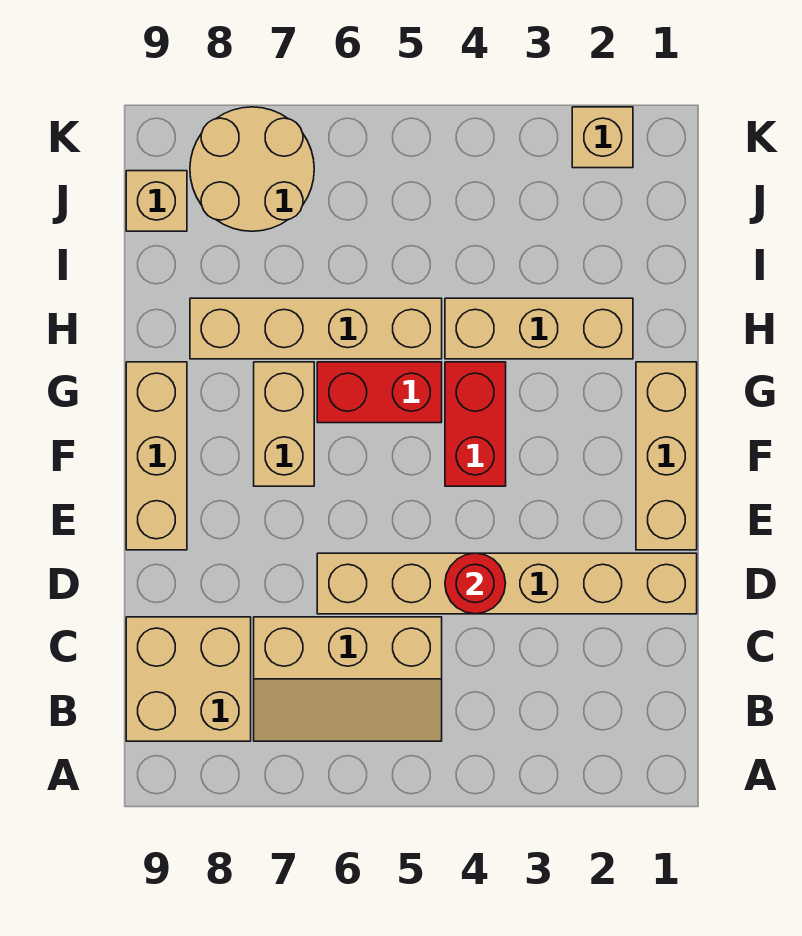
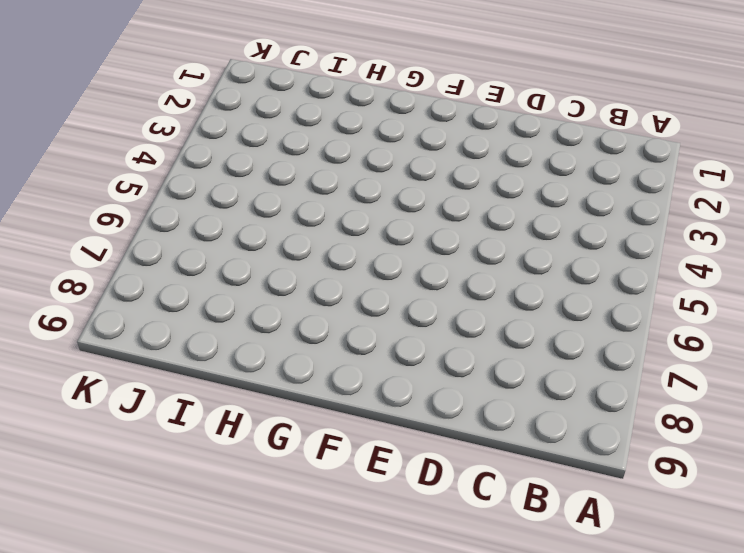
none -> tan 2x3 slope [254,617,442,741]
none -> tan 2x2 brick [126,617,251,741]
none -> tan 1x6 brick [317,553,697,614]

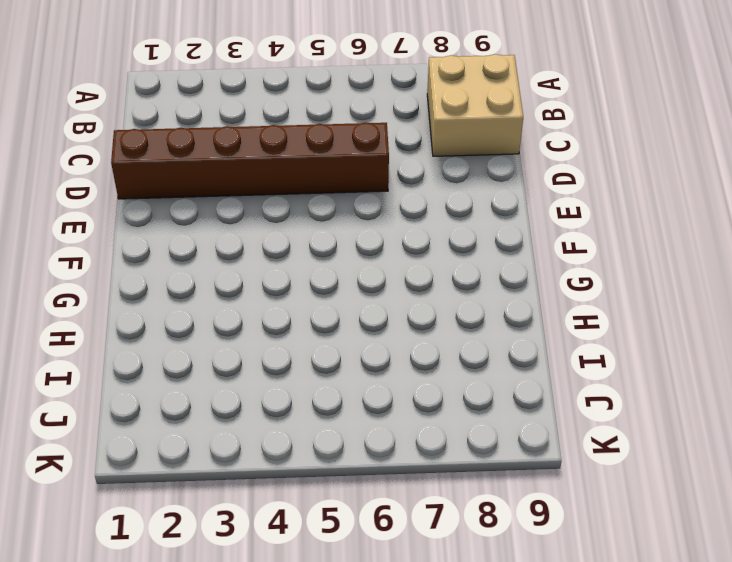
brown 1x6 brick [111,122,389,199] -> tan 1x6 brick [317,553,697,614]
none -> tan 2x3 slope [254,617,442,741]
none -> tan 1x3 brick [636,362,697,550]
none -> tan 1x3 brick [126,362,187,550]

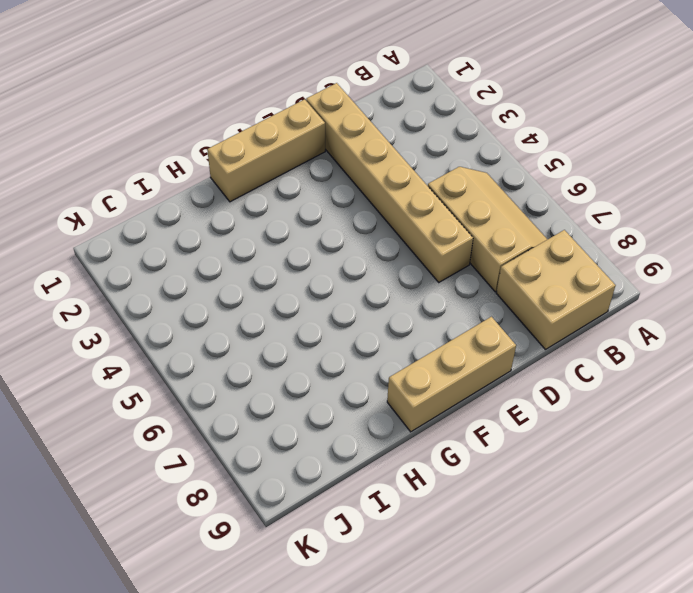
none -> red 1x2 brick [445,362,506,486]
none -> tan 1x2 brick [254,362,314,486]
none -> red 1x2 brick [317,362,442,423]

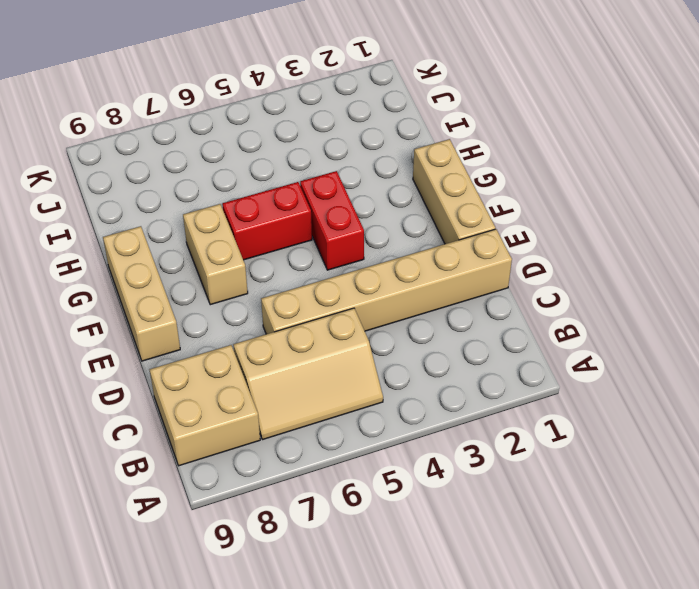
none -> tan 1x3 brick [445,298,633,359]
none -> tan 1x4 brick [190,298,442,359]
none -> tan 2x2 round brick [190,107,314,231]

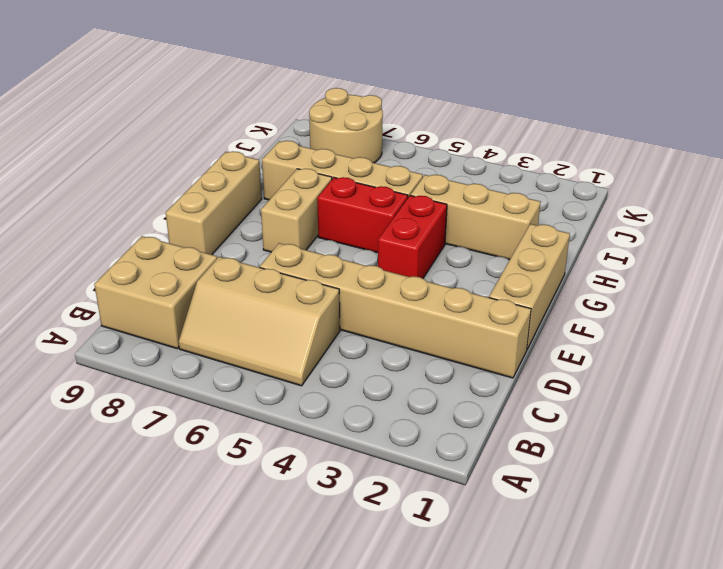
none -> tan 1x1 brick [126,171,187,231]
none -> tan 1x1 brick [572,107,633,168]
none -> red 1x1 round brick [445,553,506,614]

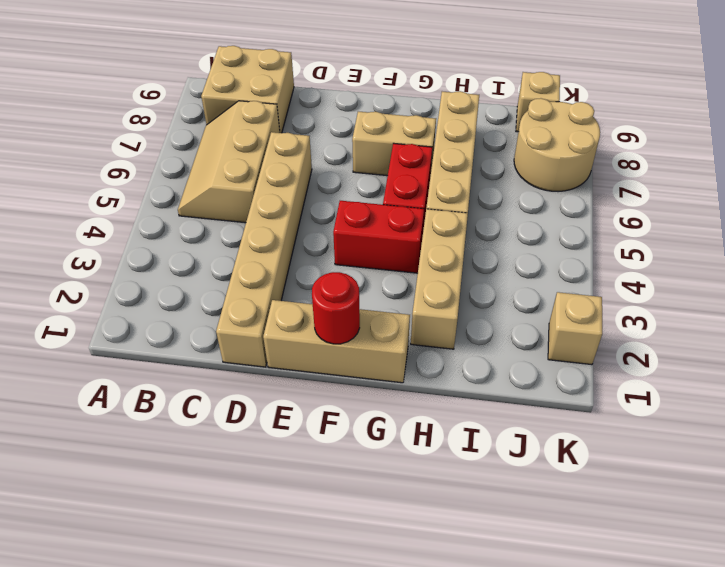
red 1x1 round brick [312,272,360,344] -> red 1x1 round brick moved to [445,553,506,614]
none -> tan 1x3 brick [126,362,187,550]

